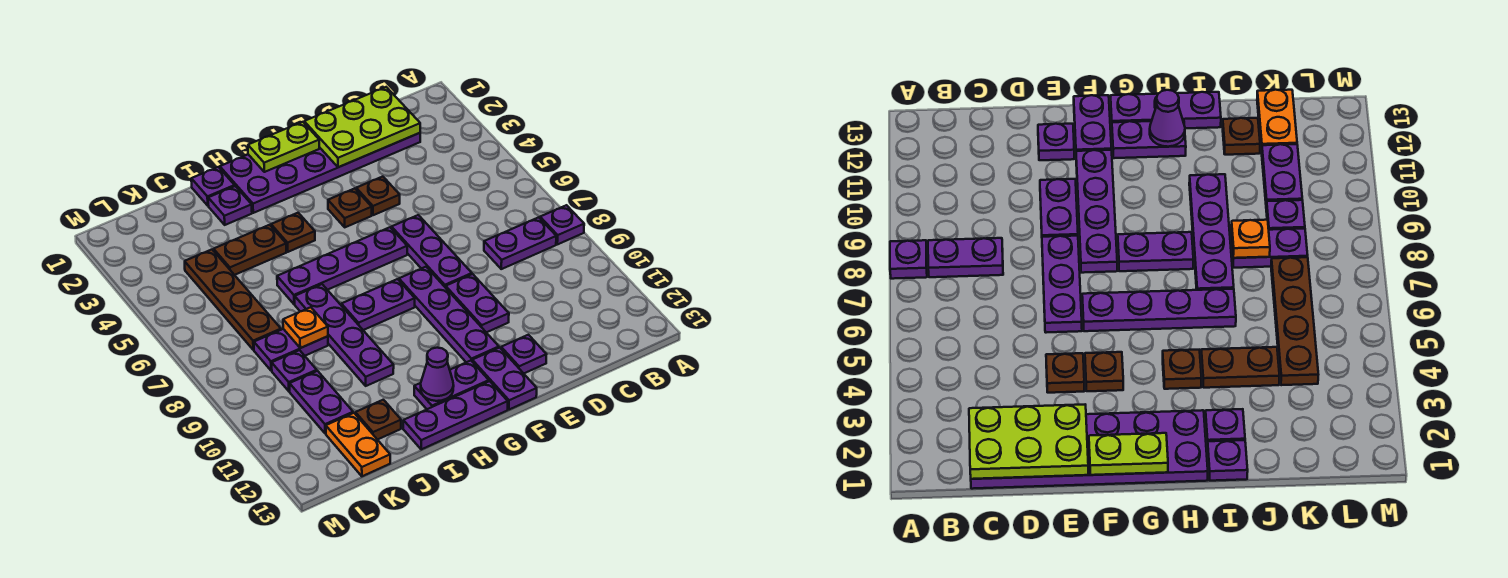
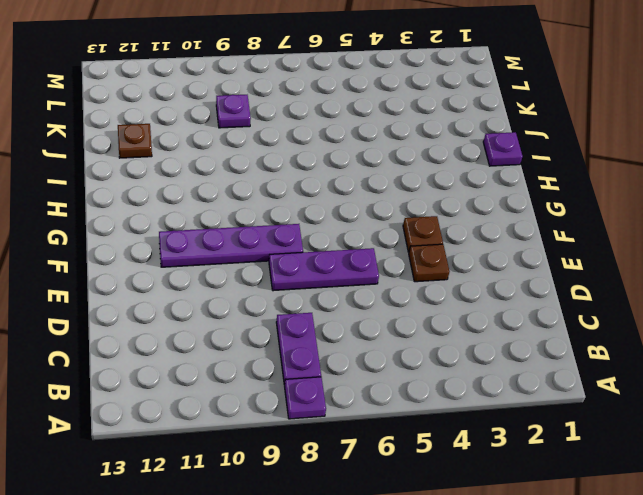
none -> purple 2x6 plate [220,133,420,213]
none -> purple 1x2 plate [446,274,509,332]
none -> purple 1x1 plate [501,335,547,373]

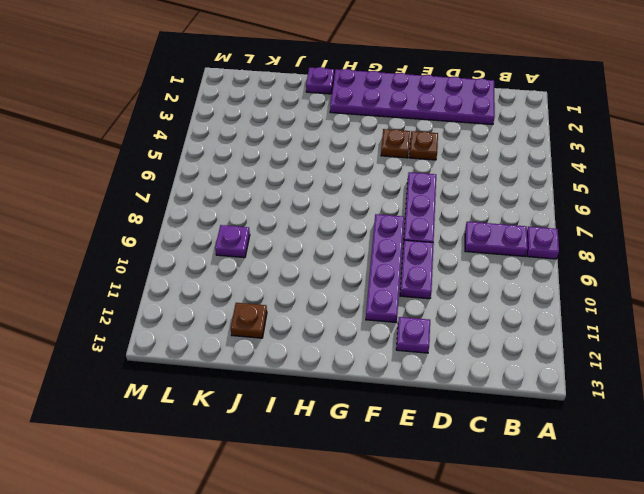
none -> purple 1x4 plate [277,227,407,304]
none -> purple 1x2 plate [472,348,537,410]
none -> purple 1x2 plate [341,279,415,330]

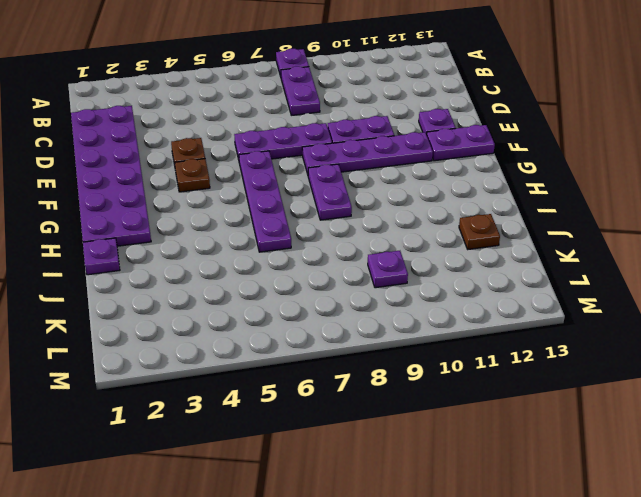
none -> purple 1x2 plate [414,361,489,409]
none -> purple 1x3 plate [403,381,508,450]
none -> brown 1x1 plate [271,213,315,252]

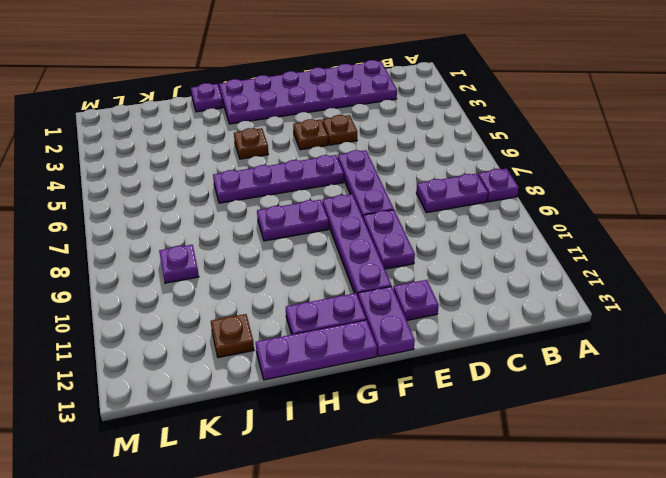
none -> purple 1x1 plate [208,186,252,225]
none -> brown 1x2 plate [214,225,286,275]
none -> purple 1x4 plate [295,284,394,386]

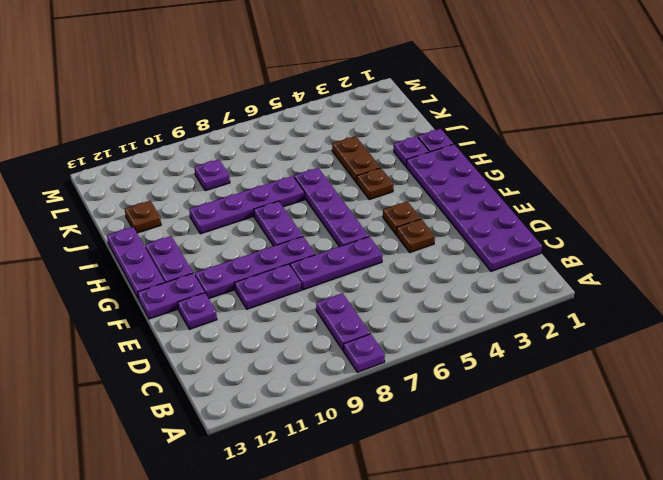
none -> purple 1x2 plate [254,329,328,371]
none -> brown 1x4 plate [185,250,281,350]
none -> purple 1x2 plate [290,371,353,434]

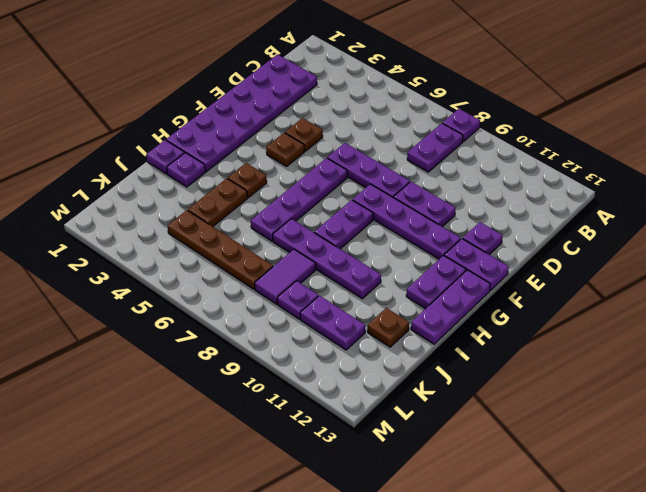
purple 1x2 tile [255,249,316,304] -> purple 1x2 plate [254,329,328,371]
none -> orange 1x2 plate [326,413,390,476]
none -> lime 2x3 plate [304,87,420,167]
none -> lime 1x2 plate [248,122,319,172]

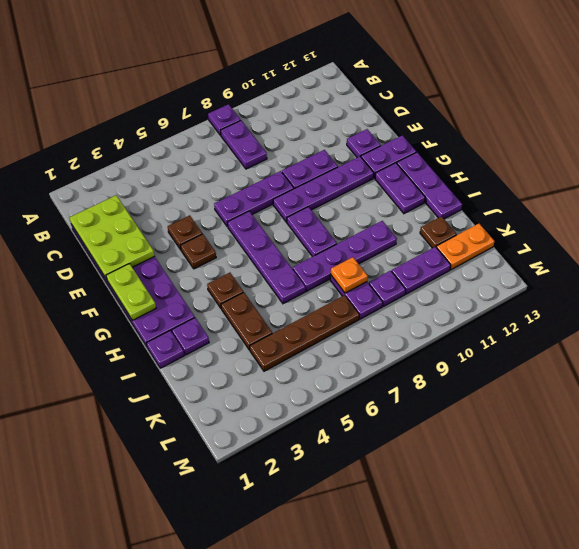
none -> purple 1x1 cone [421,348,454,401]

